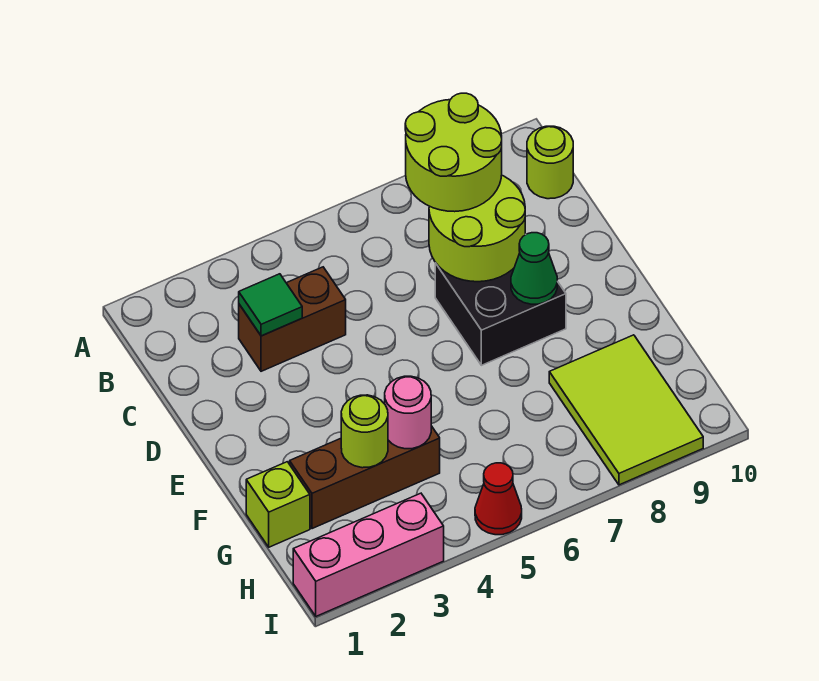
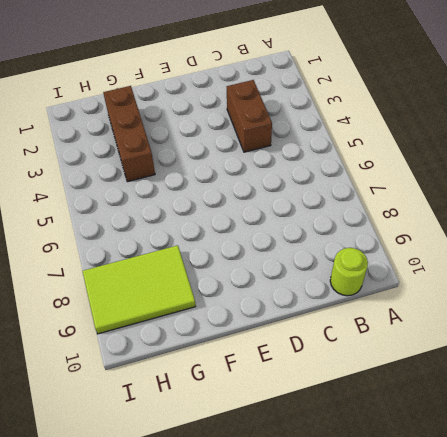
none -> black 2x2 brick [435,263,566,365]
none -> lime 1x1 brick [246,462,310,547]
none -> pink 1x3 brick [293,493,444,616]

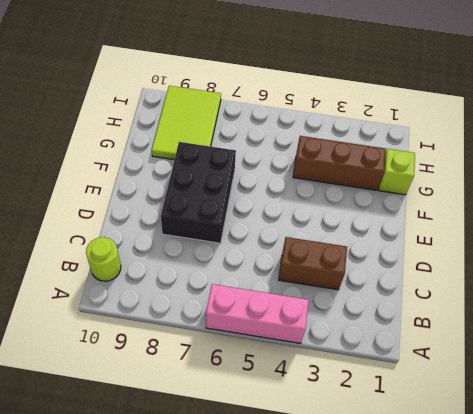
pink 1x3 brick [206,284,309,343] -> pink 1x3 brick moved to [293,493,444,616]
black 2x3 brick [161,142,236,243] -> black 2x2 brick [435,263,566,365]
none -> red 1x1 cone [475,463,522,535]
none -> green 1x1 tile [239,274,302,336]
none -> lime 2x2 round brick [429,175,525,282]

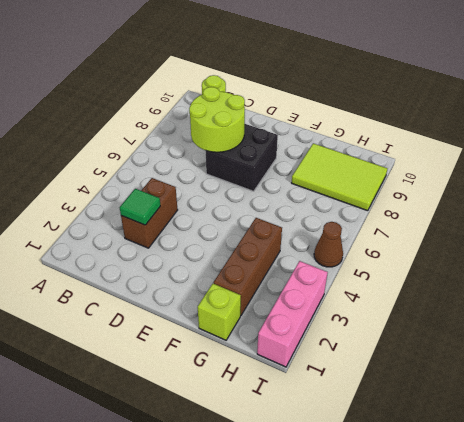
brown 1x1 cone [314,222,343,267] -> red 1x1 cone [475,463,522,535]
none -> green 1x1 cone [511,233,557,304]
none -> lime 1x1 round brick [341,395,388,468]
none -> pink 1x1 round brick [385,376,431,449]

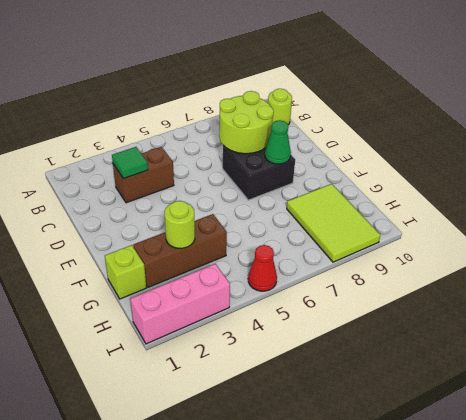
none -> pink 1x1 round brick [385,376,431,449]
none -> lime 2x2 round brick [405,93,502,212]

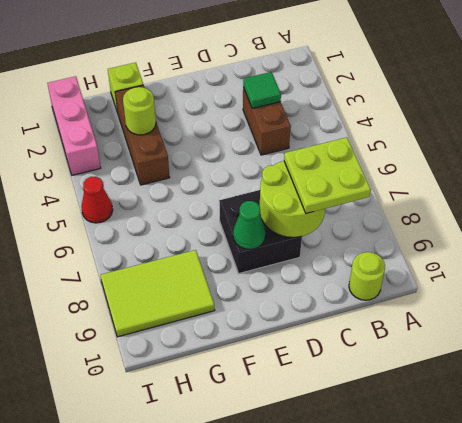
lime 2x2 plate [284,137,371,213] -> lime 2x2 round brick [405,93,502,212]
none -> pink 1x1 round brick [385,376,431,449]

